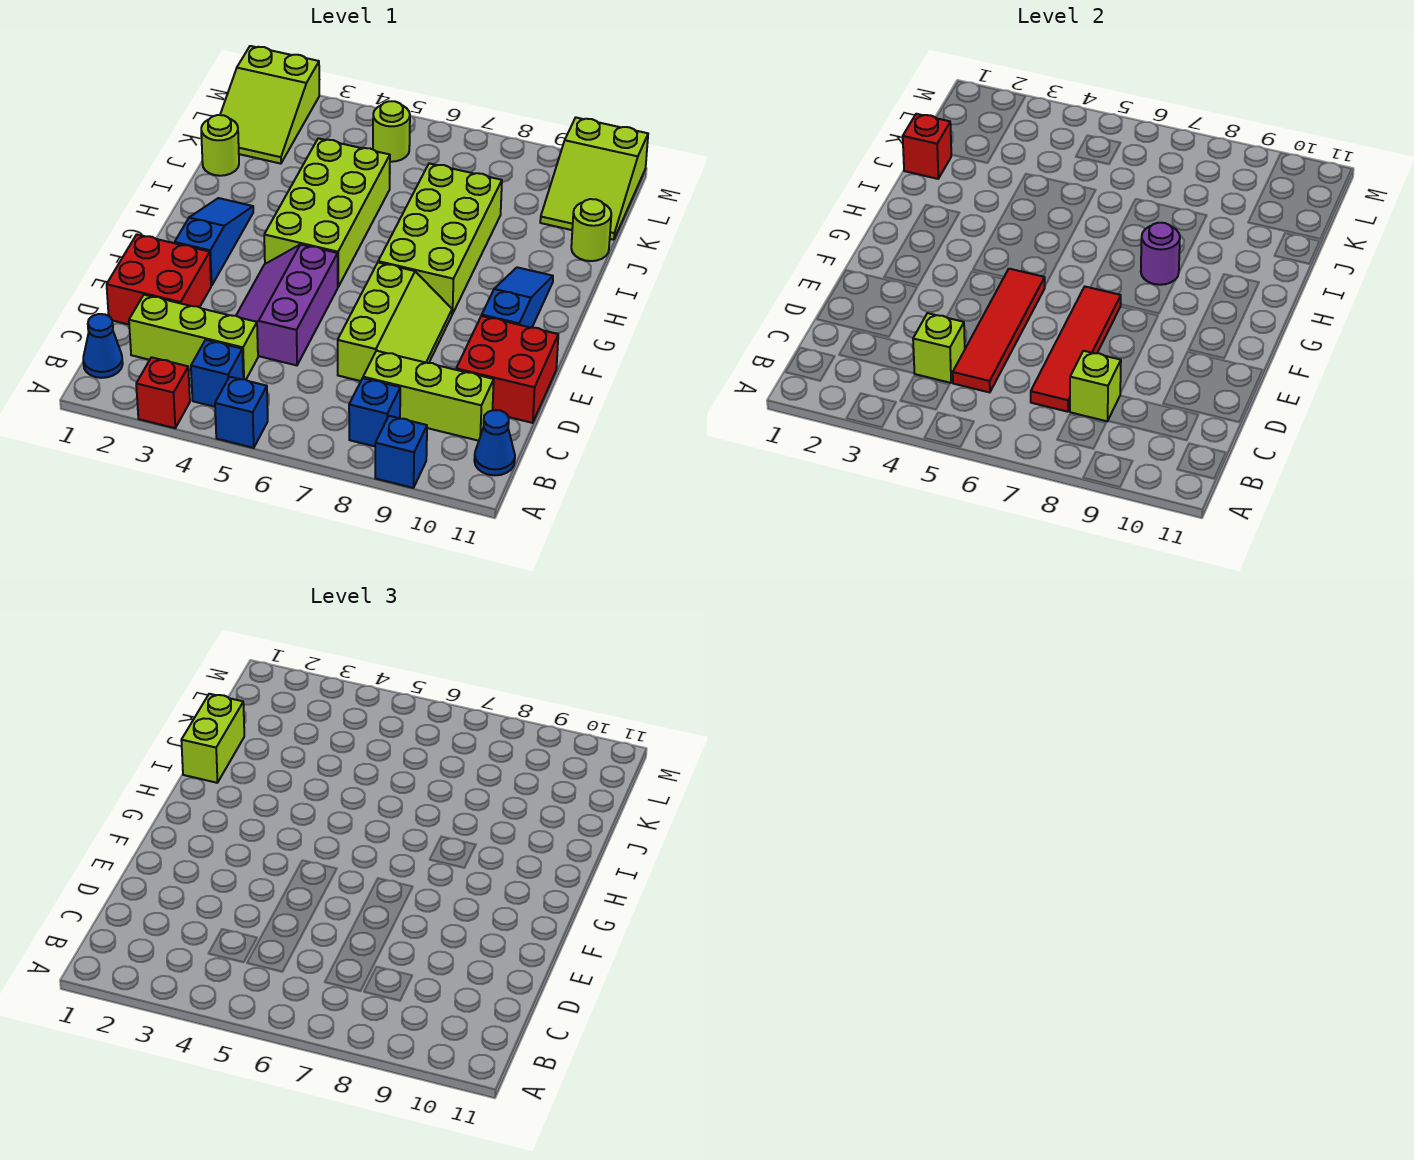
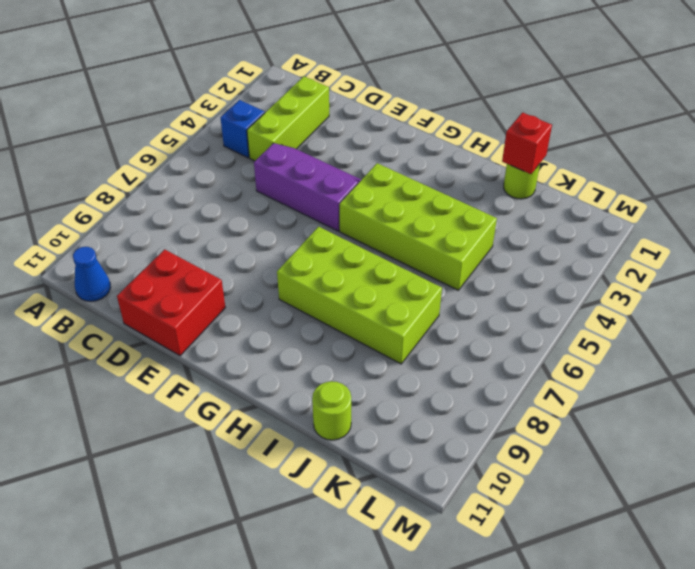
none -> red 1x1 brick [136,357,190,428]
none -> blue 1x1 brick [215,377,268,448]
none -> blue 1x1 brick [375,416,427,488]

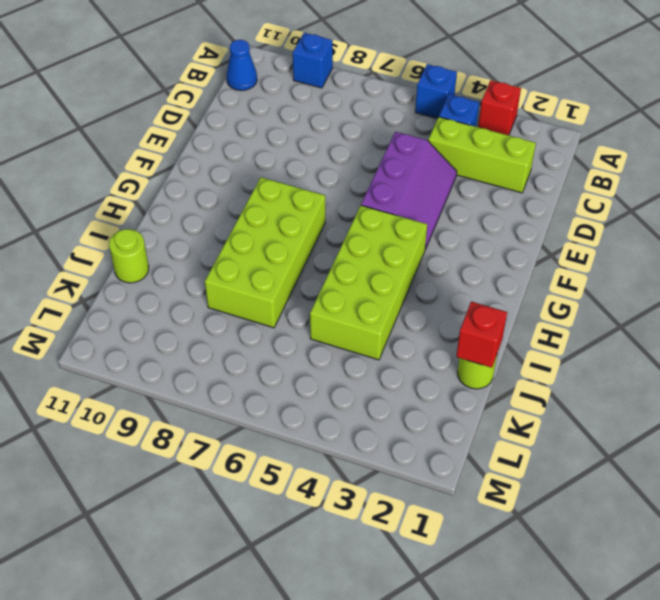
none -> blue 1x1 cone [83,314,123,378]
none -> blue 1x1 brick [349,378,400,446]
none -> lime 1x3 brick [363,351,494,441]

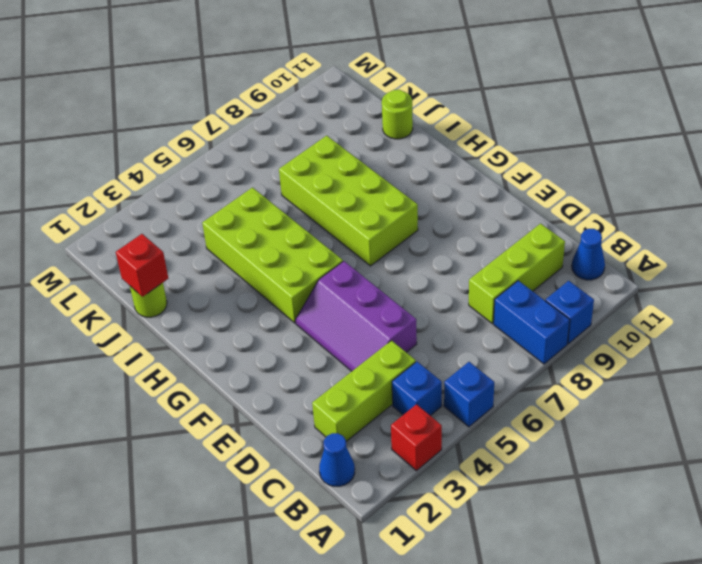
blue 1x2 brick [494,281,570,364] -> blue 1x1 brick [349,378,400,446]
none -> red 2x2 brick [107,235,211,325]
none -> lime 2x3 slope [338,263,452,381]
none -> red 2x2 brick [456,316,558,423]

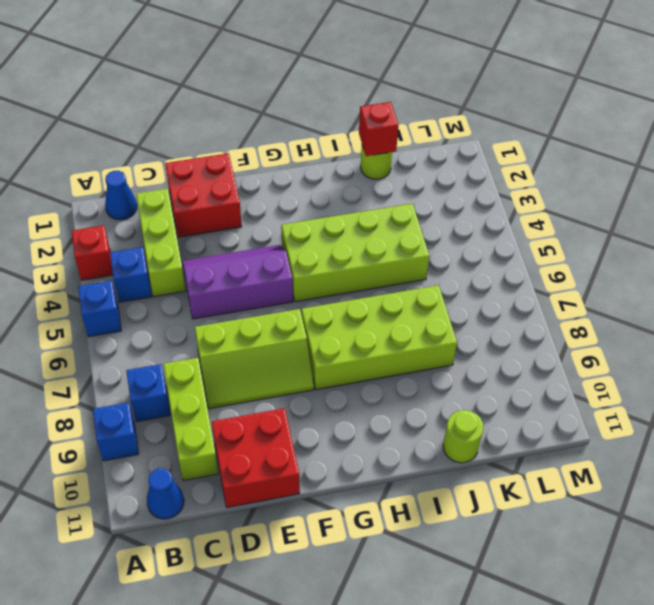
none -> blue 1x3 slope [175,198,253,286]
none -> blue 1x3 slope [482,267,553,328]
none -> lime 2x3 slope [220,46,319,164]

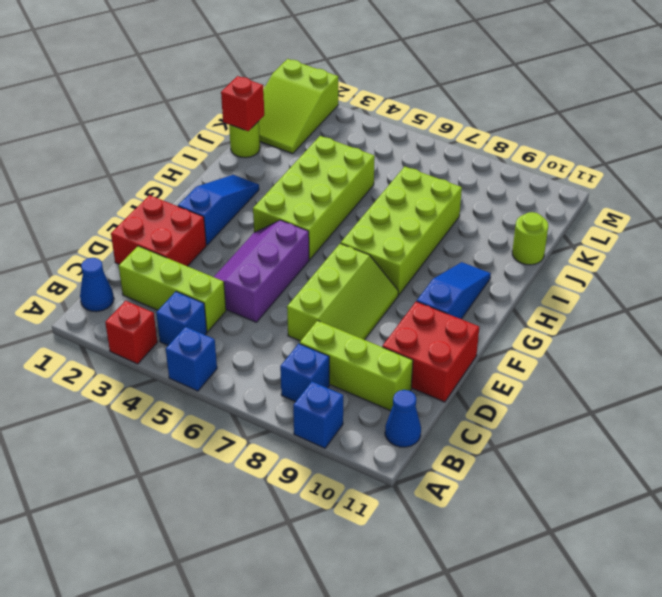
none -> lime 2x3 slope [540,118,648,240]
none -> lime 1x1 round brick [373,101,410,162]
none -> lime 1x1 brick [913,313,965,383]

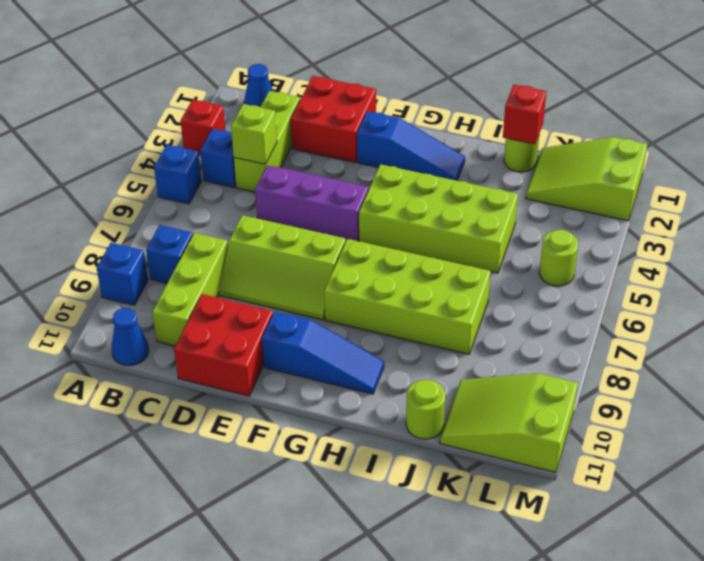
none -> red 1x4 tile [953,269,1045,392]
none -> red 1x4 tile [1031,287,1121,412]
none -> lime 1x1 brick [1070,351,1121,421]

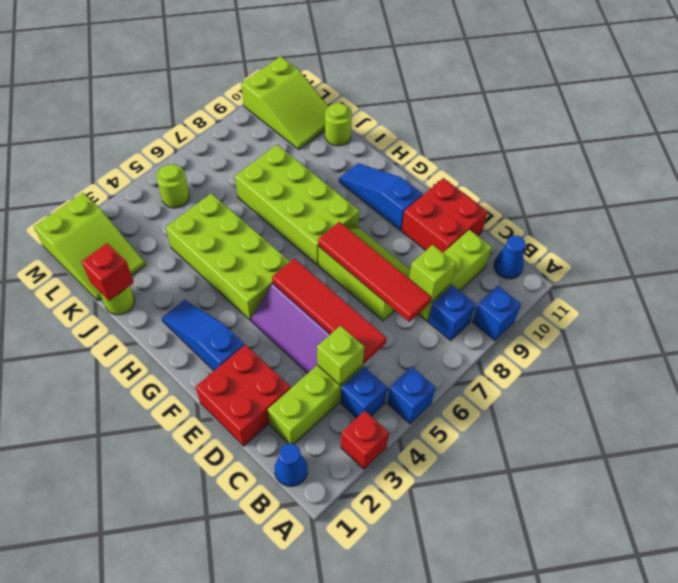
none -> purple 1x1 round brick [1141,223,1180,285]
none -> lime 1x2 brick [181,694,244,783]

